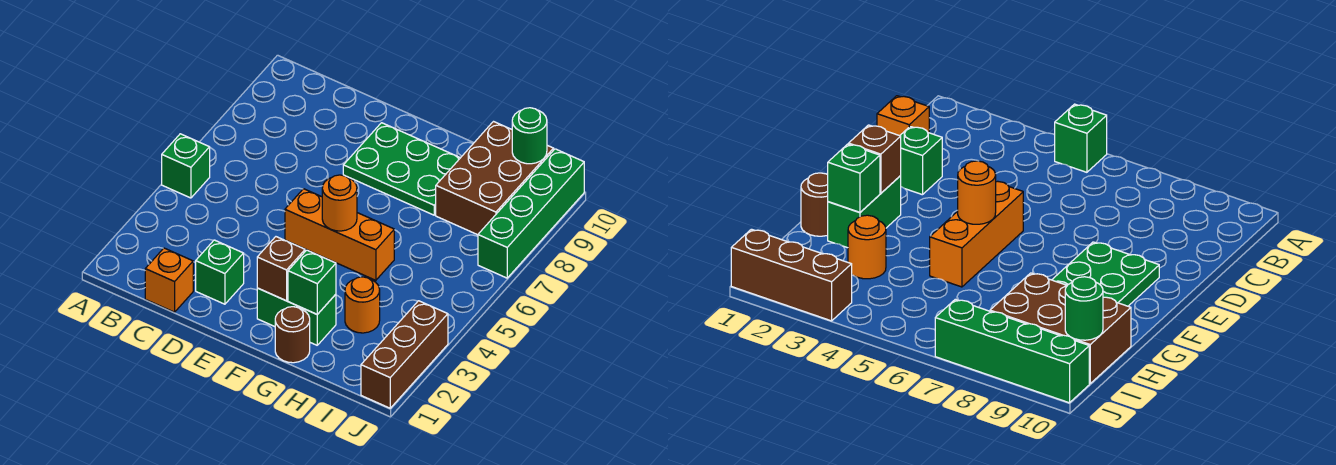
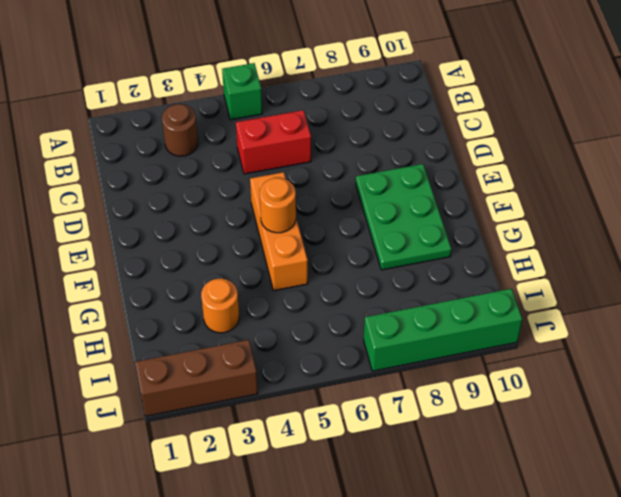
brown 1x1 round brick [162,104,198,156] -> brown 1x1 round brick moved to [275,307,310,363]
red 1x2 brick [236,110,311,174] -> none
none -> orange 1x1 brick [145,248,193,312]
none -> green 1x1 brick [196,240,244,304]
none -> green 1x2 brick [257,288,336,345]

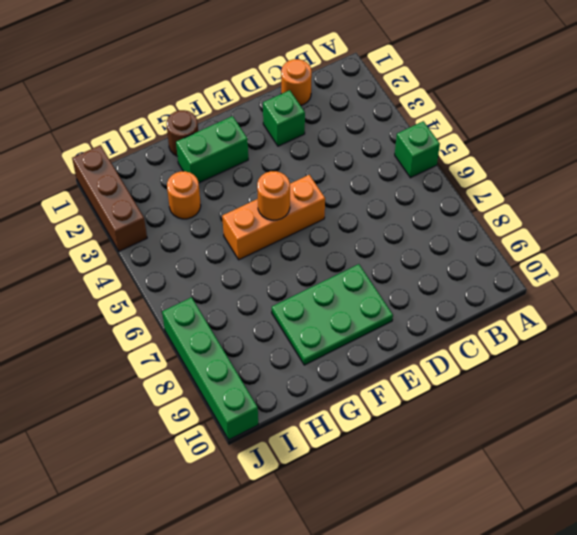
orange 1x1 round brick [281,59,312,105] -> orange 1x1 brick [145,248,193,312]
none -> brown 2x3 brick [436,122,554,235]
none -> brown 1x1 brick [257,237,305,301]
none -> green 1x1 brick [288,250,336,314]

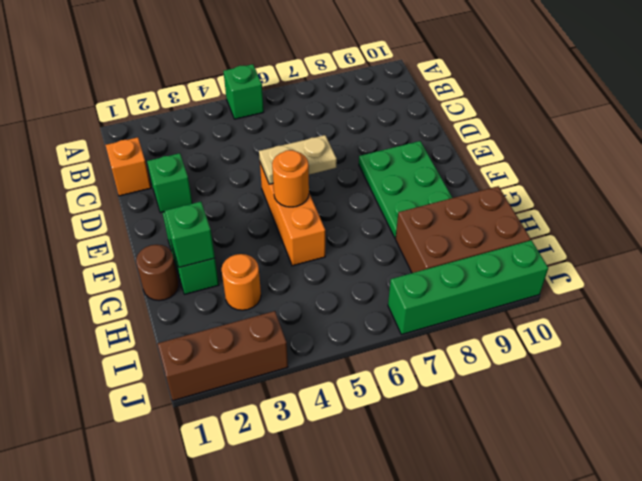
tan 1x2 plate [259,135,337,184] -> none
none -> brown 1x1 brick [257,237,305,301]
none -> green 1x1 round brick [512,108,547,164]

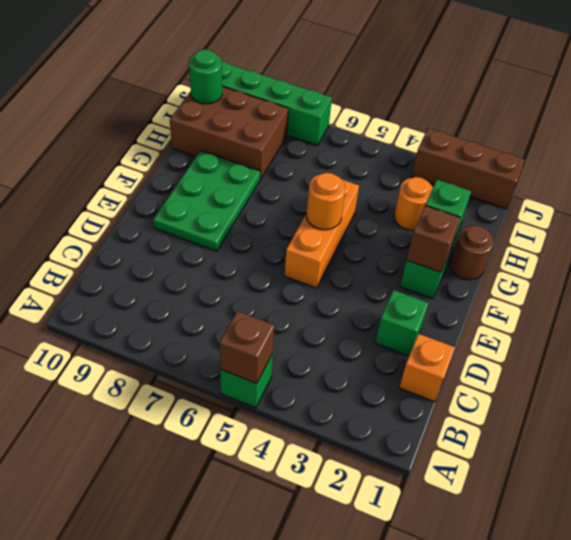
brown 1x1 brick [219,311,274,383] -> none

